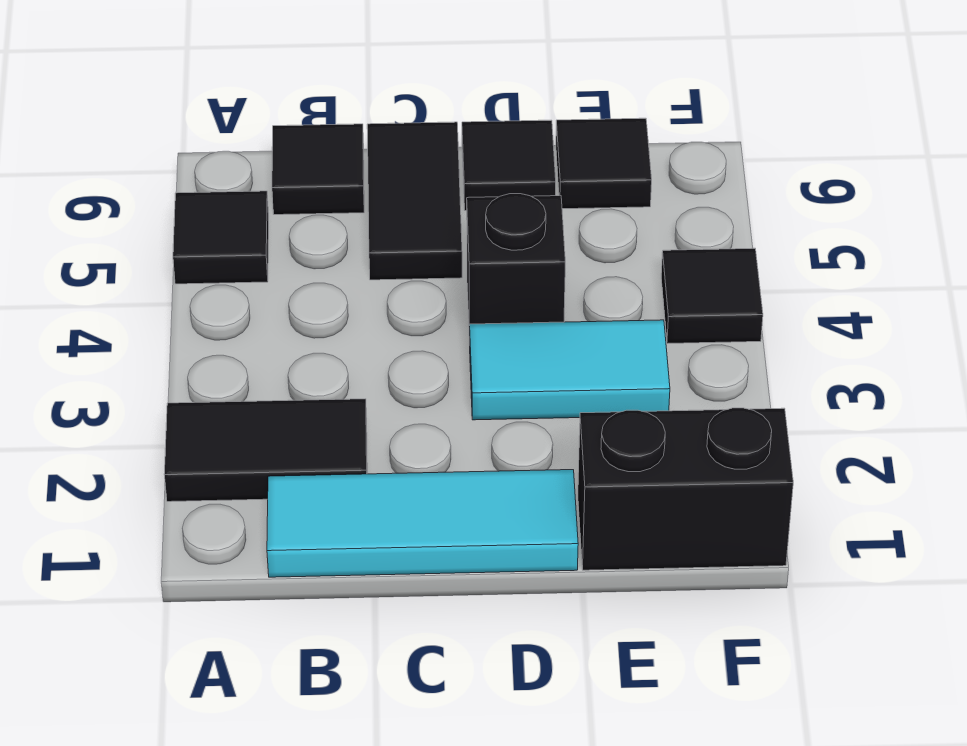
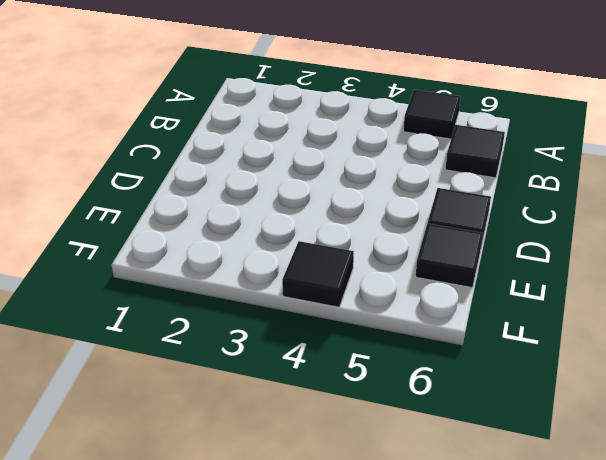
none -> black 1x2 tile [164,399,367,502]
none -> cyan 1x3 tile [267,470,578,577]

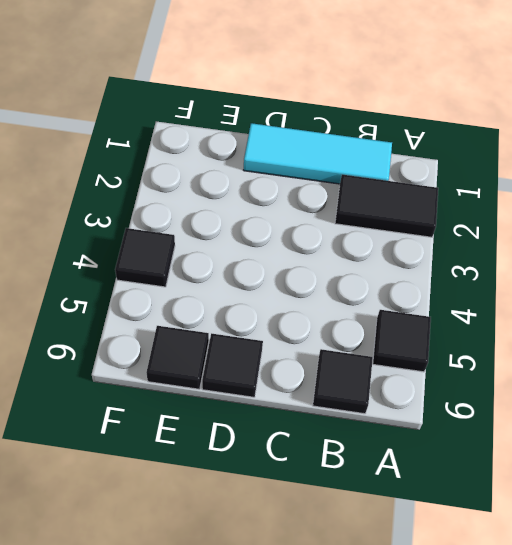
none -> black 1x2 tile [367,122,462,280]
none -> cyan 1x2 tile [470,320,670,420]

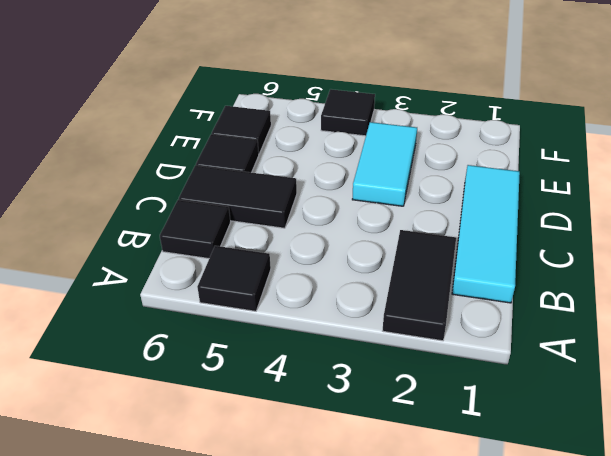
none -> black 1x1 brick [467,194,565,345]
none -> black 1x2 brick [578,408,793,570]

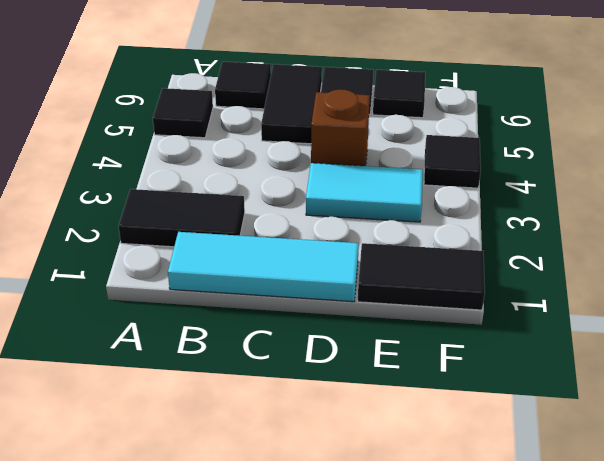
brown 1x1 brick [311,89,370,166] -> black 1x1 brick [467,194,565,345]
black 1x2 tile [358,243,485,310] -> black 1x2 brick [578,408,793,570]

